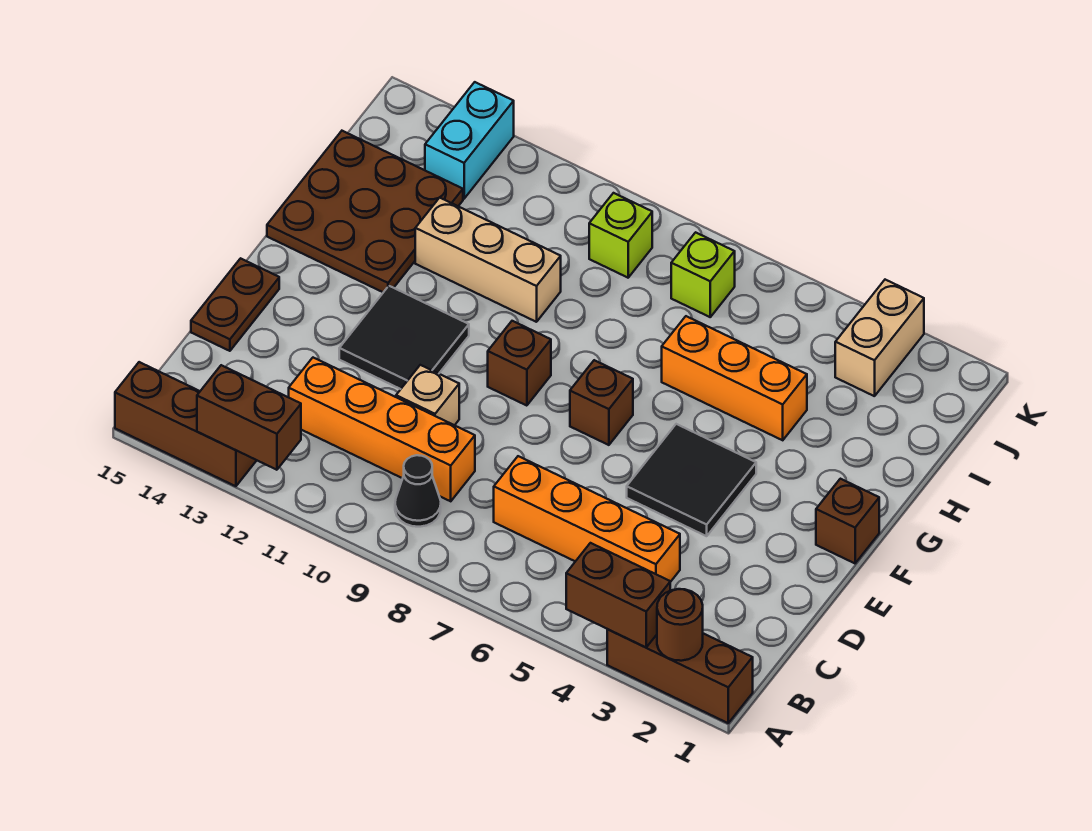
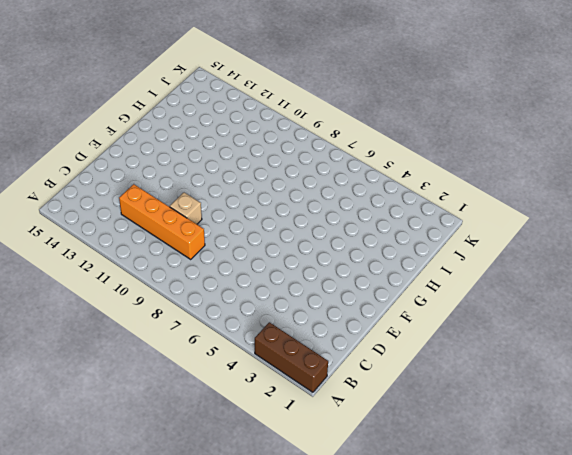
none -> brown 1x3 brick [115,362,257,486]
none -> black 1x1 cone [395,455,441,527]
none -> orange 1x4 brick [494,456,680,582]

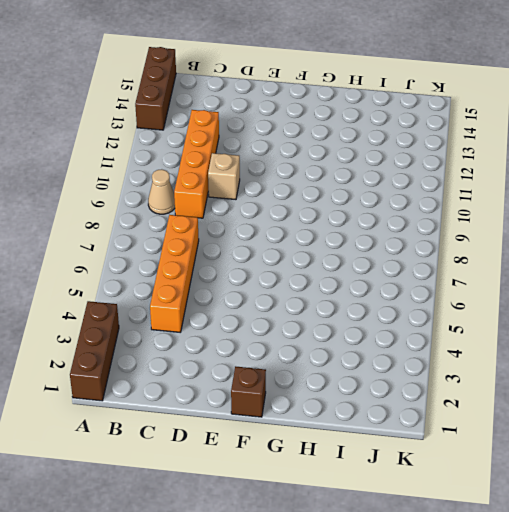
tan 1x1 cone [148,169,175,214] -> black 1x1 cone [395,455,441,527]
none -> brown 1x2 plate [191,258,279,351]
none -> black 2x2 tile [627,424,756,536]
none -> black 2x2 tile [339,286,469,389]

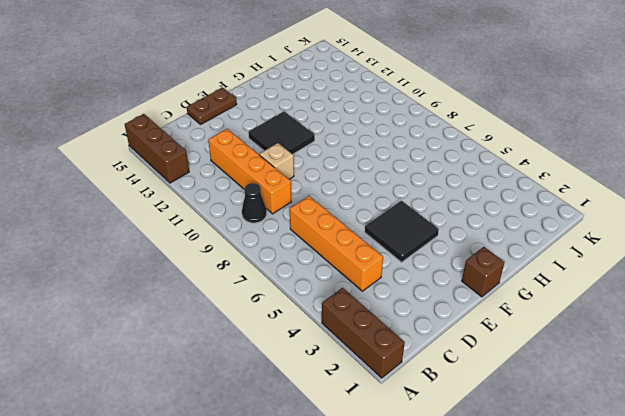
none -> brown 1x1 brick [570,360,633,445]
none -> brown 1x1 brick [488,321,551,406]
none -> brown 3x3 plate [267,131,463,292]

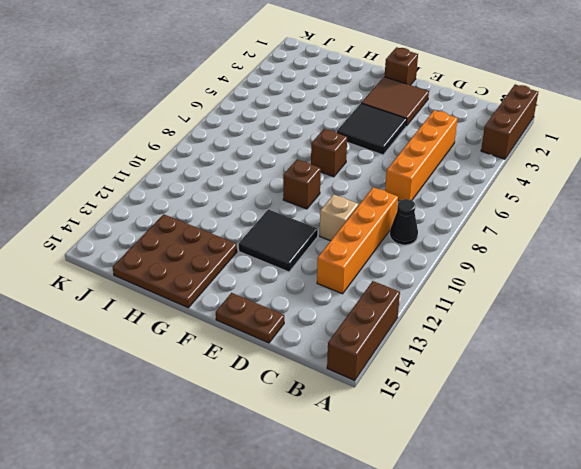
brown 2x2 tile [361,77,429,126] -> none
none -> orange 1x3 brick [662,316,807,440]
none -> tan 1x3 brick [415,198,561,322]
none -> tan 1x2 brick [835,280,924,396]

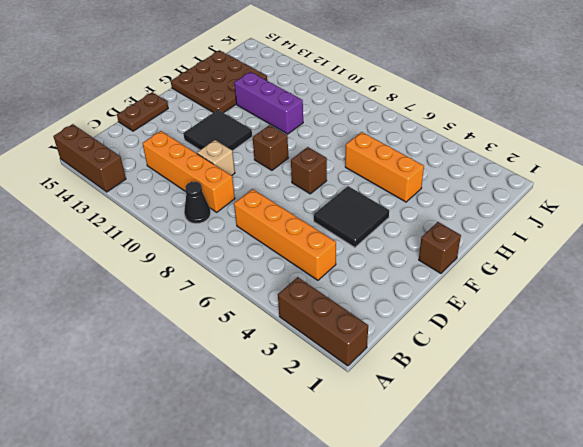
purple 1x3 brick [234,72,303,134] -> tan 1x3 brick [415,198,561,322]
none -> tan 1x2 brick [835,280,924,396]
none -> lime 1x1 brick [671,232,735,317]
none -> lime 1x1 brick [589,193,652,278]

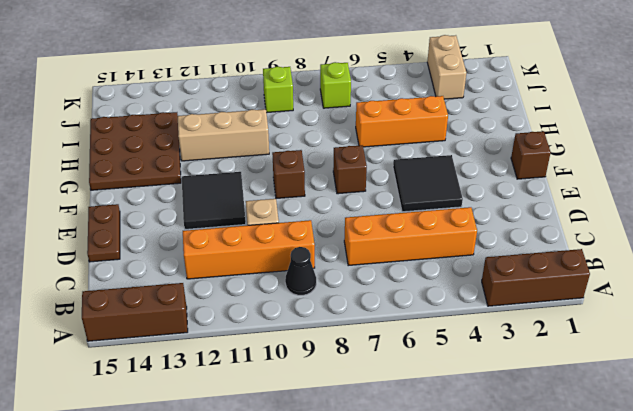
none -> cyan 1x2 brick [425,82,514,199]
none -> brown 1x1 round brick [657,589,703,661]
none -> brown 1x2 brick [566,543,670,647]

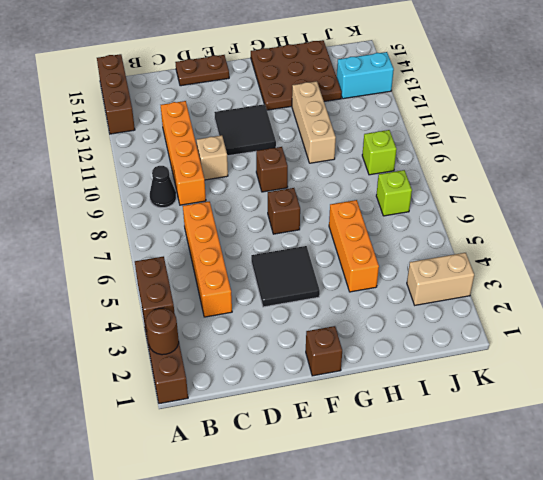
none -> brown 1x2 brick [197,365,301,470]

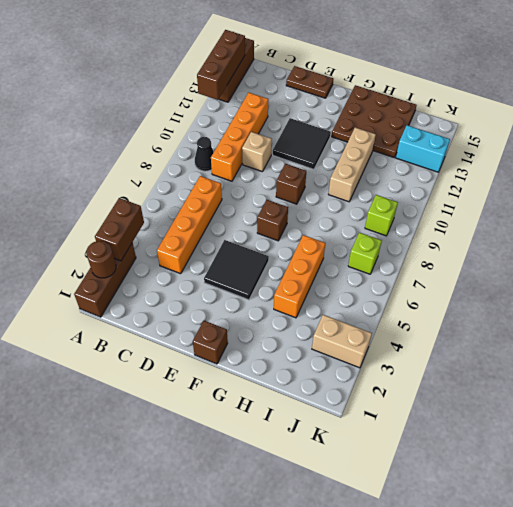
brown 1x3 brick [197,30,245,100] -> brown 1x2 brick [197,365,301,470]

